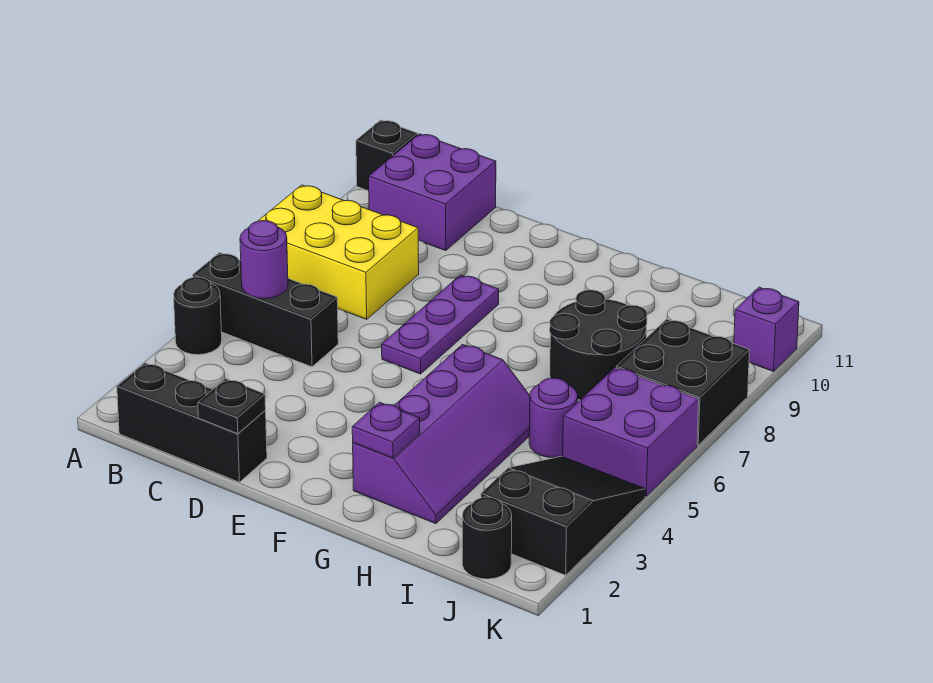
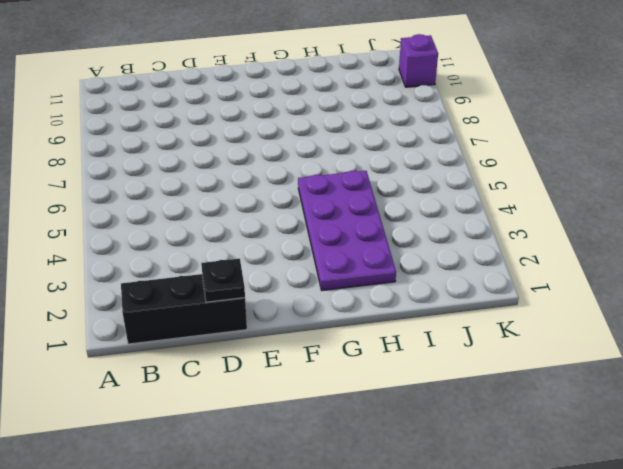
purple 2x4 plate [298,171,396,291] -> purple 2x4 slope [353,345,530,524]
none -> black 1x1 round brick [174,277,222,355]
none -> black 1x3 brick [193,253,338,367]
none -> yellow 2x3 brick [258,185,419,319]

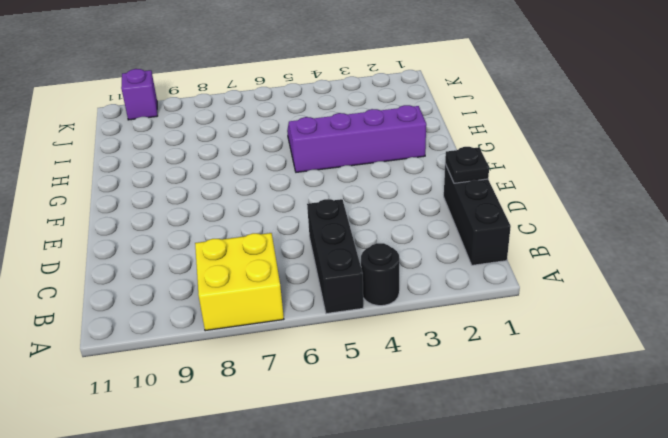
yellow 2x2 brick [195,233,284,331] -> yellow 2x3 brick [258,185,419,319]
none -> black 1x1 brick [356,120,418,190]
none -> purple 2x2 brick [369,134,496,251]
none -> purple 1x3 plate [382,275,499,374]

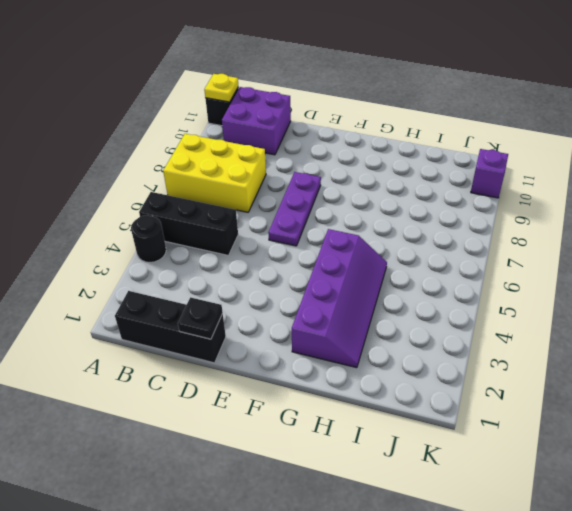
yellow 1x1 plate [204,74,238,102] -> none
none -> black 2x2 round brick [550,290,647,400]
none -> purple 1x1 round brick [529,378,578,458]
none -> black 1x1 round brick [462,497,512,579]

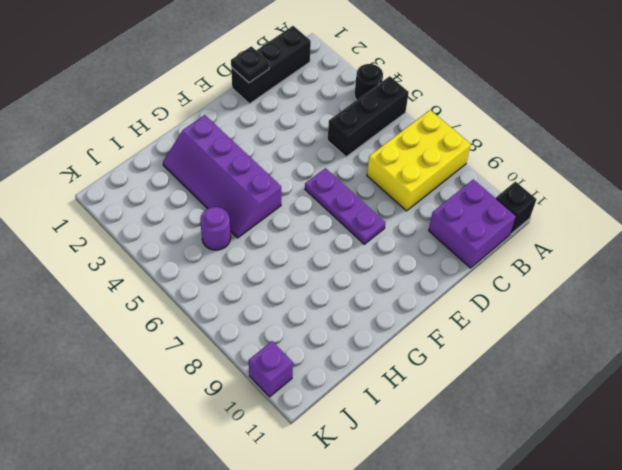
none -> black 2x2 round brick [550,290,647,400]
none -> black 1x1 round brick [462,497,512,579]
none -> black 2x3 slope [481,456,645,575]

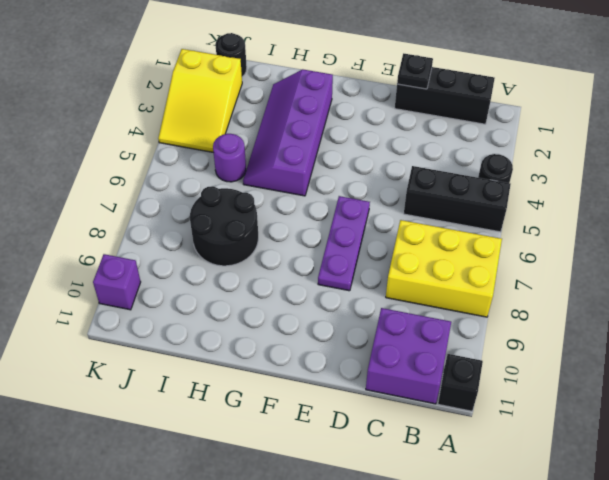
yellow 2x3 slope [158,49,242,153] -> black 2x3 slope [481,456,645,575]
none -> purple 2x2 brick [563,368,699,496]
none -> black 2x2 brick [616,319,750,445]
none -> purple 1x1 round brick [240,221,288,299]

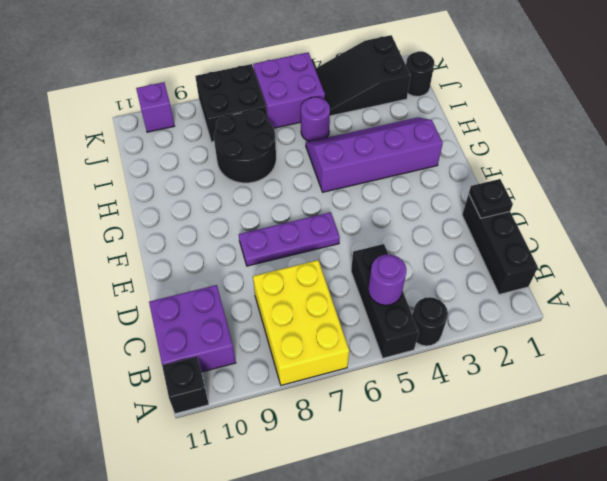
none -> purple 1x1 plate [352,402,420,458]

